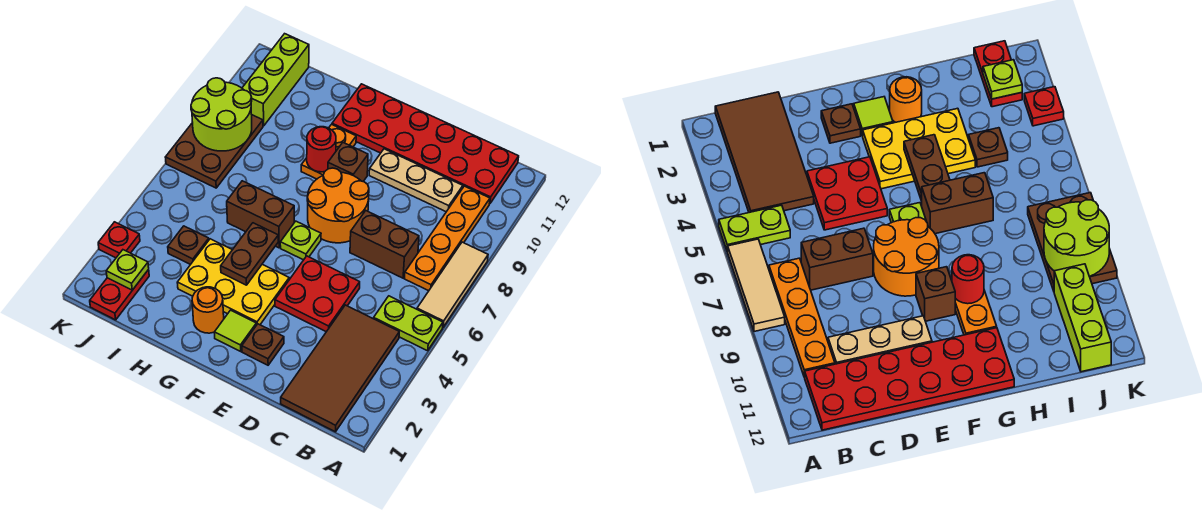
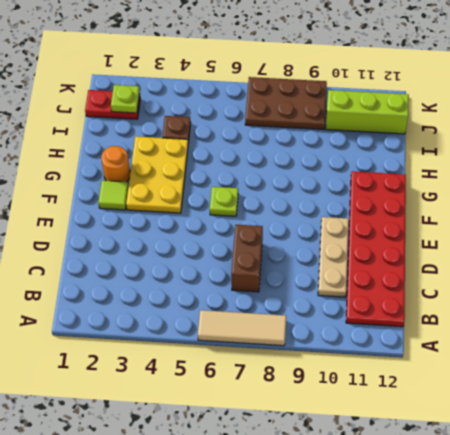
none -> lime 1x2 plate [374,296,443,351]
none -> brown 2x4 tile [281,305,399,432]
none -> orange 1x4 plate [404,186,490,291]

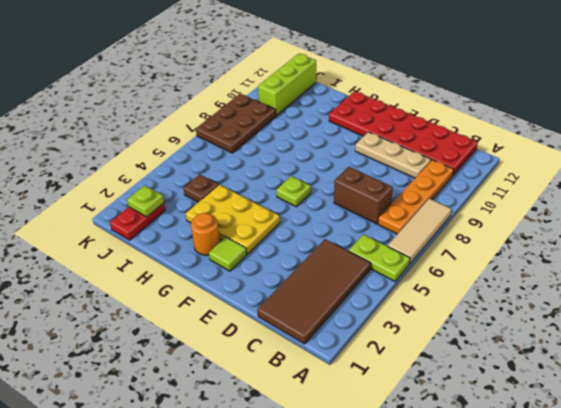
none -> red 2x2 plate [275,256,360,332]
none -> brown 1x1 plate [242,324,284,365]
none -> orange 2x2 round brick [307,168,369,243]

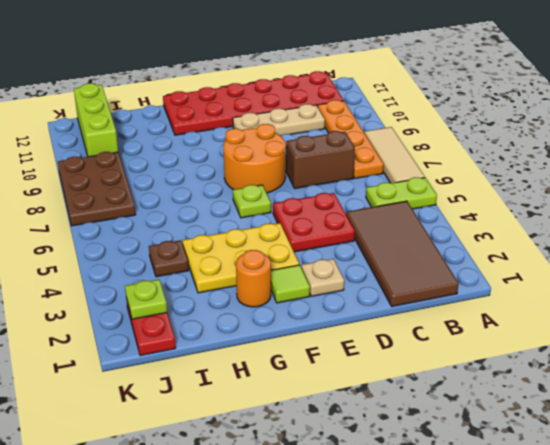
tan 1x1 plate [302,259,344,296] -> brown 1x1 plate [242,324,284,365]
none -> brown 1x1 brick [328,143,368,181]
none -> brown 1x2 brick [227,181,294,248]
none -> orange 1x2 plate [301,124,356,179]

